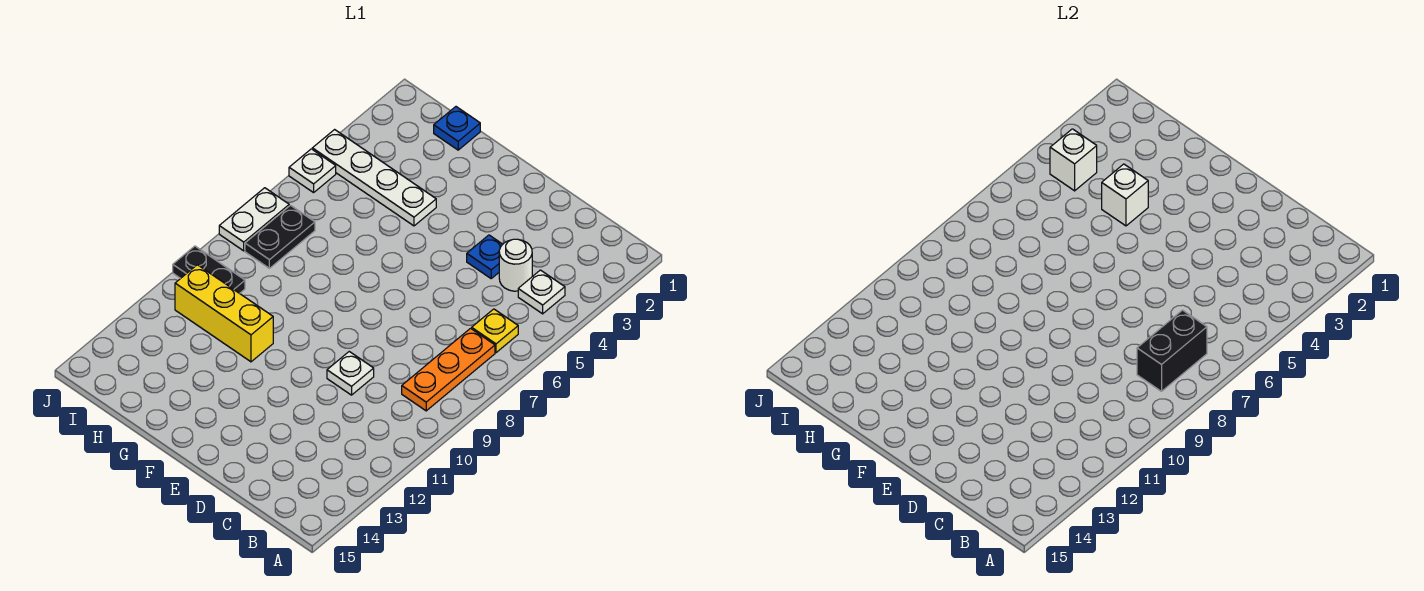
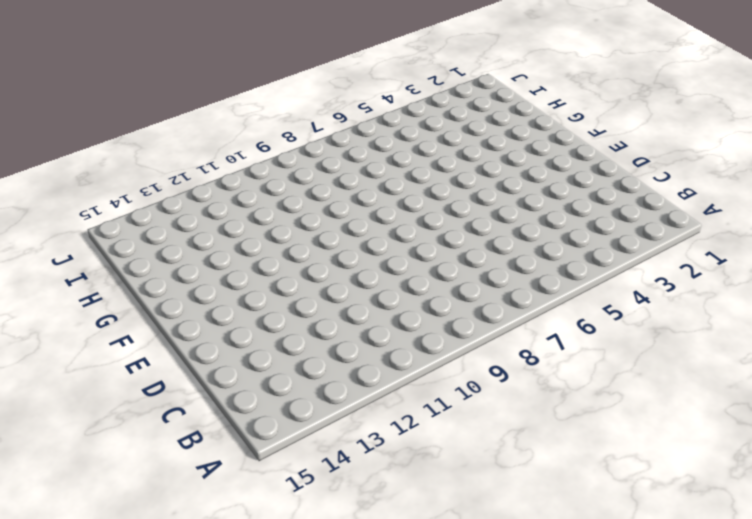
none -> white 1x1 plate [518,270,565,314]
none -> yellow 1x1 plate [472,309,518,353]
none -> orange 1x3 plate [402,328,495,411]

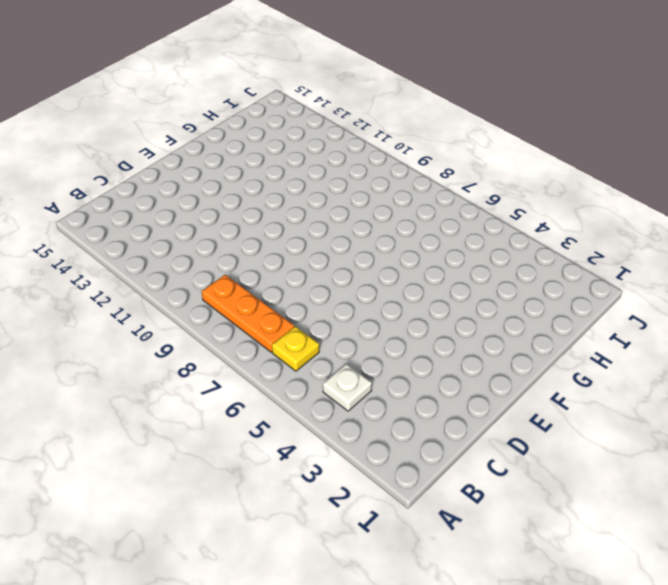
none -> white 1x1 round brick [499,239,532,291]
none -> blue 1x1 plate [467,235,503,278]
none -> white 1x1 plate [327,352,374,395]

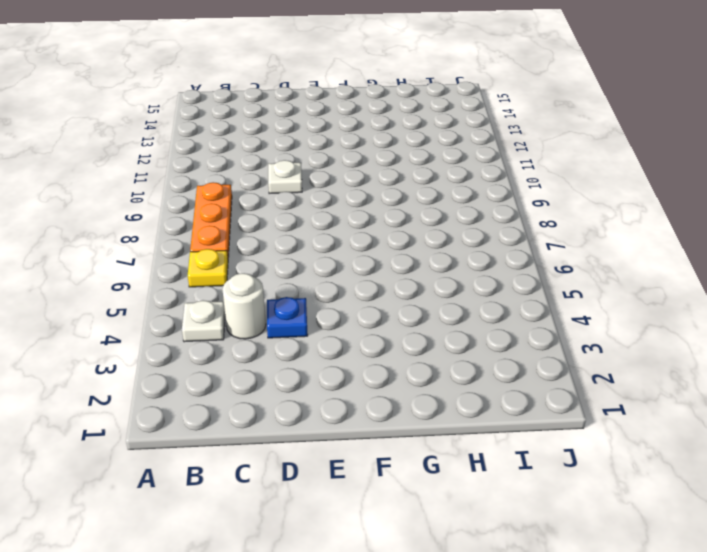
none -> white 1x4 plate [312,130,436,226]
none -> yellow 1x3 brick [175,265,273,362]
none -> blue 1x1 plate [434,107,480,150]

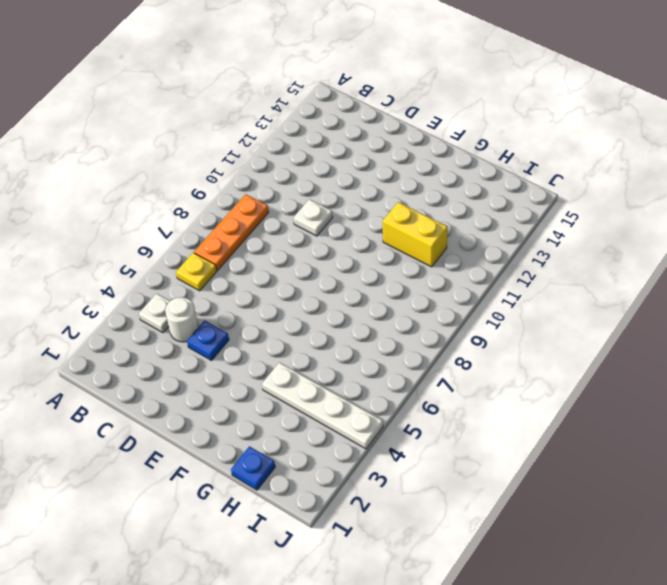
yellow 1x2 brick [383,202,447,267] -> yellow 1x3 brick [175,265,273,362]
none -> black 1x2 plate [245,205,315,268]
none -> black 1x2 plate [173,246,245,293]
none -> white 1x1 plate [289,149,336,193]

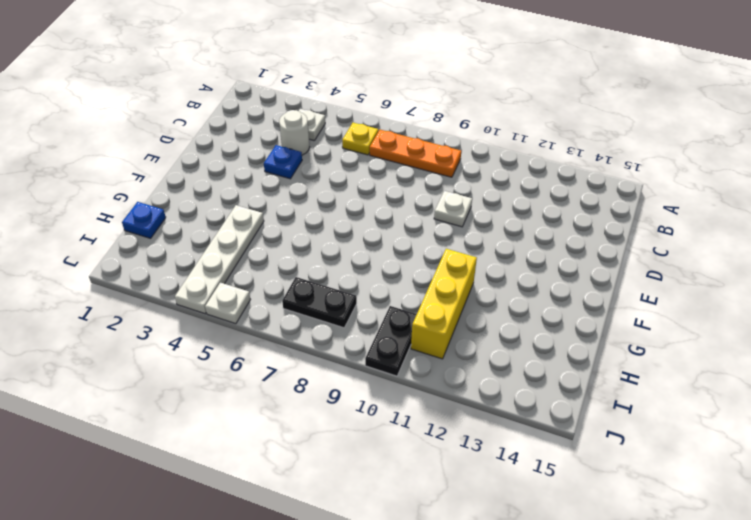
none -> white 1x2 plate [219,188,289,251]
none -> black 1x2 brick [1137,310,1207,391]
none -> white 1x1 brick [1102,164,1148,226]

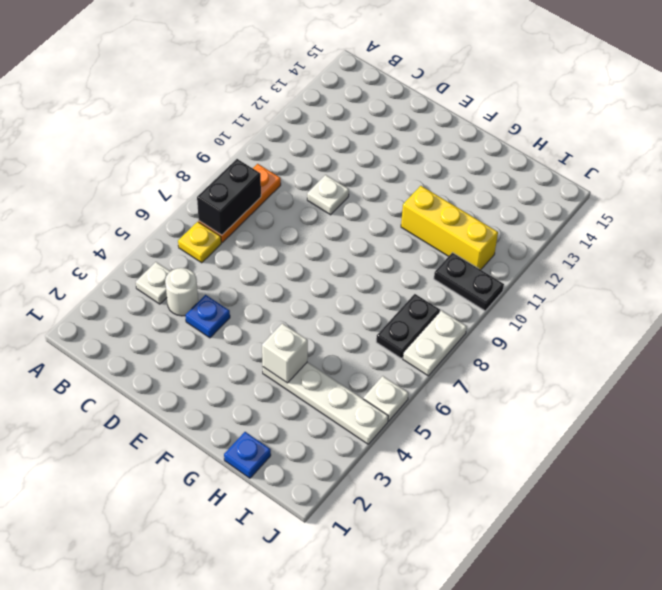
none -> white 1x1 brick [1050,129,1097,191]

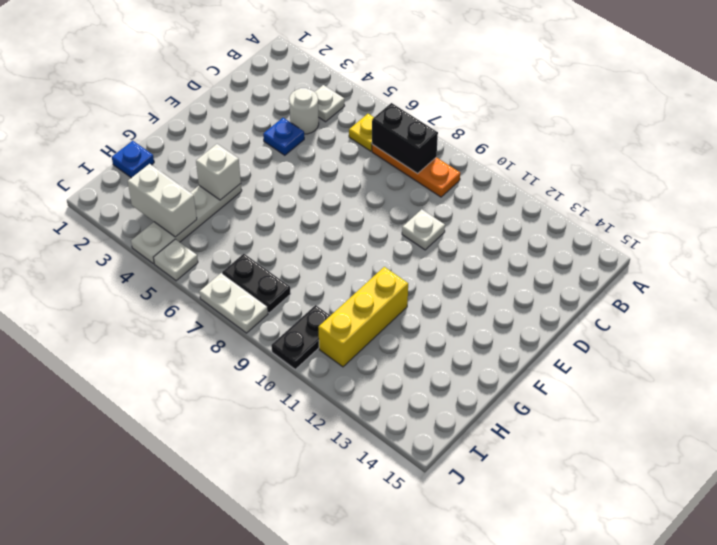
white 1x2 brick [128,164,197,237] -> white 1x1 brick [1050,129,1097,191]

